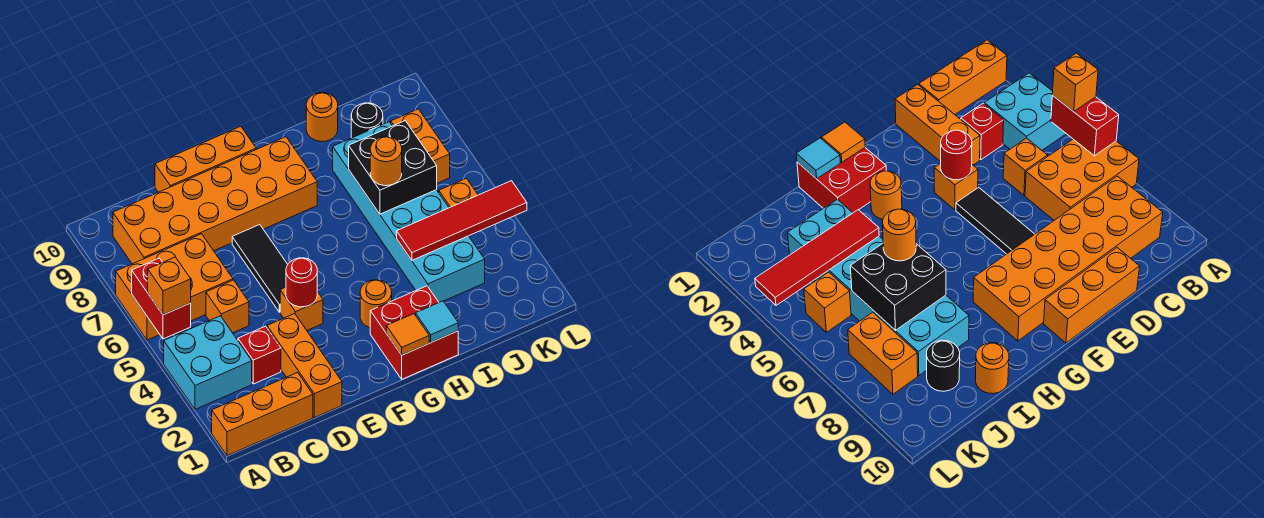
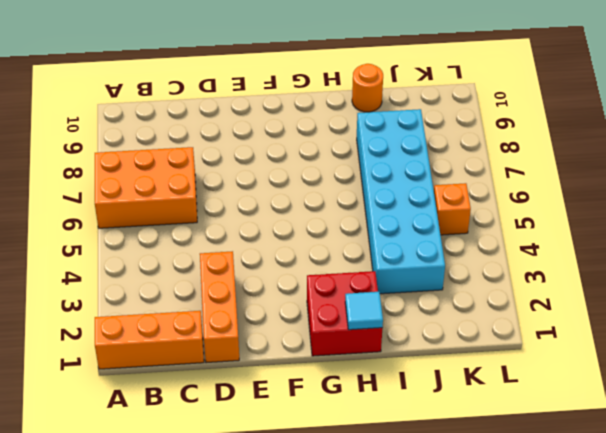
none -> cyan 2x2 brick [164,316,252,409]
none -> orange 2x6 brick [113,137,317,264]
none -> red 1x1 brick [238,326,281,384]

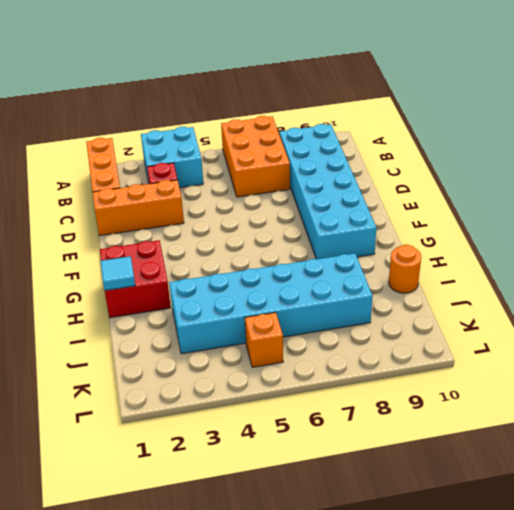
cyan 2x6 brick [279,124,376,259] -> orange 2x6 brick [113,137,317,264]
none -> orange 1x1 brick [206,280,249,333]
none -> orange 1x3 brick [155,126,256,192]
none -> orange 1x1 brick [280,287,323,330]

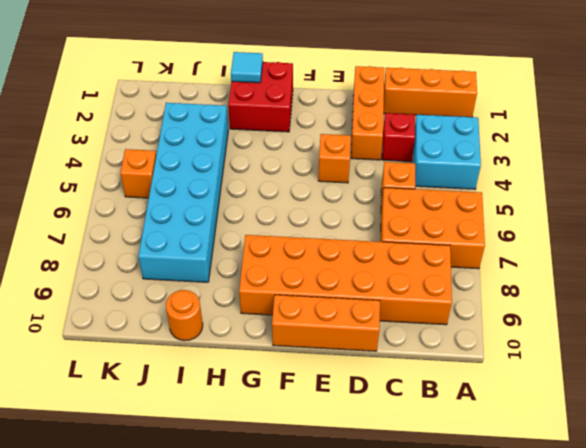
none -> black 1x3 tile [232,225,288,312]
none -> orange 1x1 round brick [360,280,392,328]
none -> black 1x1 round brick [351,103,383,138]

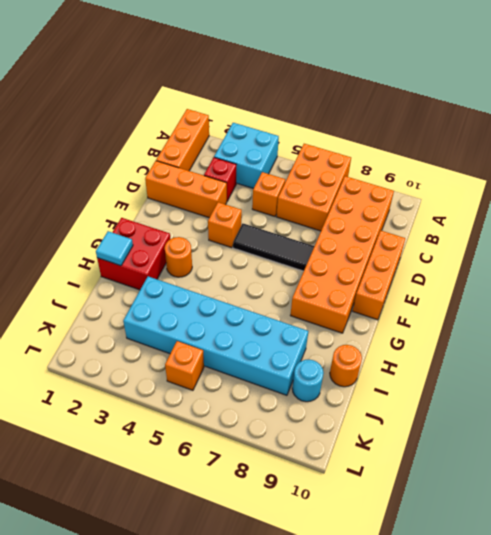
cyan 1x1 round brick [292,360,324,402] -> black 1x1 round brick [351,103,383,138]
none -> orange 1x2 brick [391,109,450,183]
none -> red 1x2 brick [132,258,191,339]
none -> red 1x1 round brick [286,258,317,307]

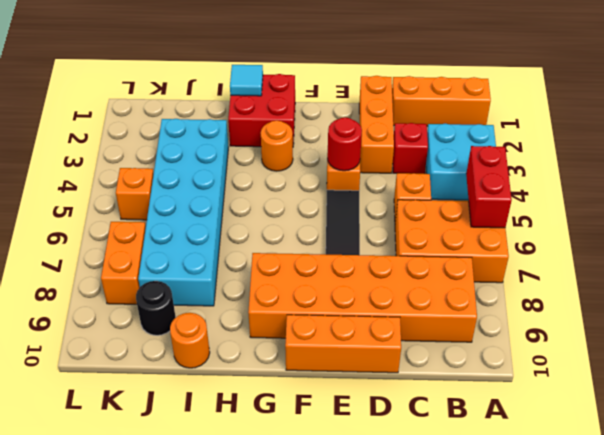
none -> orange 1x1 tile [386,314,429,355]
none -> red 1x4 tile [397,181,527,260]
none -> black 2x2 brick [349,121,437,214]

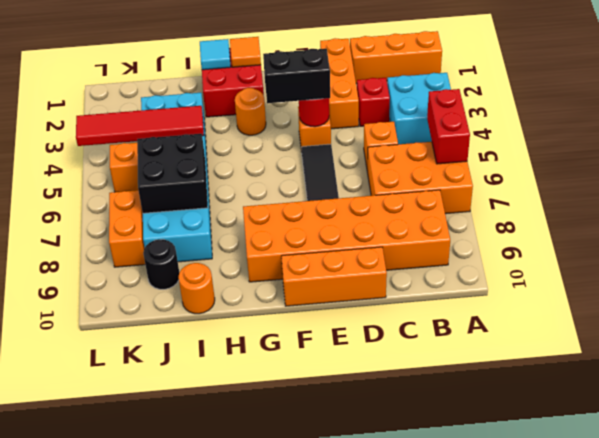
black 1x2 brick [263,49,330,103] -> none
none -> orange 1x1 brick [148,257,191,315]
none -> orange 1x1 round brick [370,137,402,186]

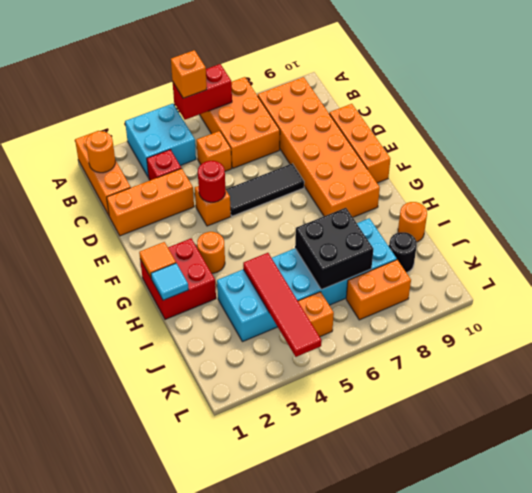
orange 1x1 round brick [86,131,115,173] -> orange 1x1 round brick moved to [370,137,402,186]

